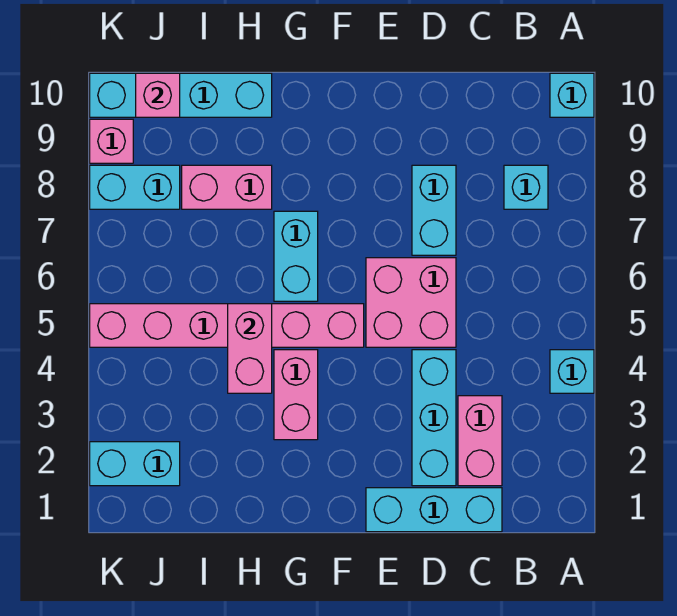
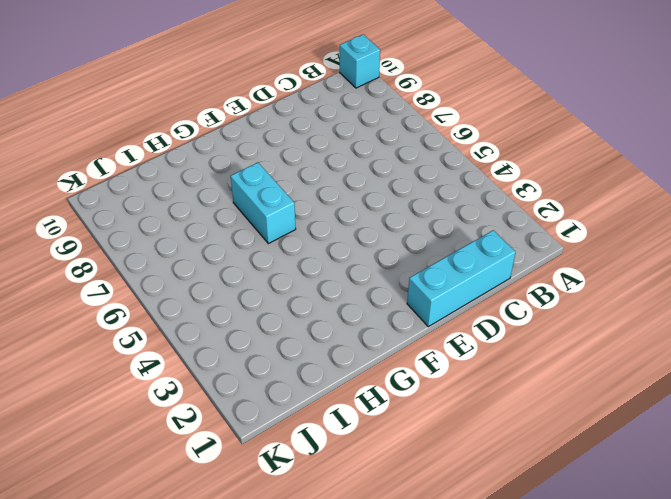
none -> cyan 1x1 brick [550,350,594,393]
none -> cyan 1x1 brick [504,165,548,209]
none -> pink 1x2 brick [458,396,502,486]

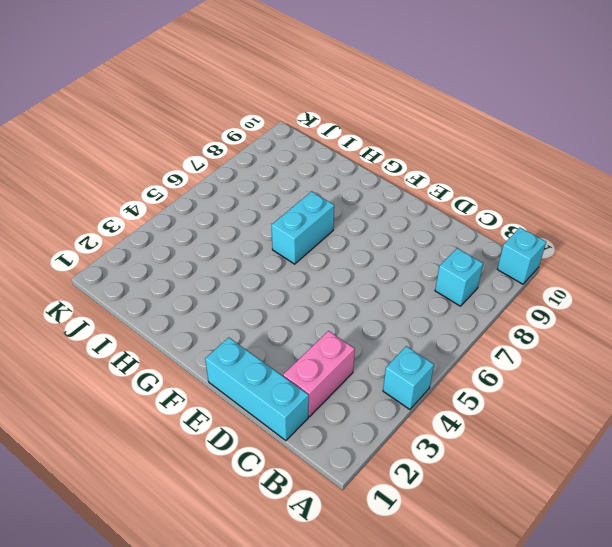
none -> cyan 1x3 brick [412,350,456,486]
none -> pink 2x2 brick [366,258,456,347]
none -> cyan 1x2 brick [412,165,456,255]

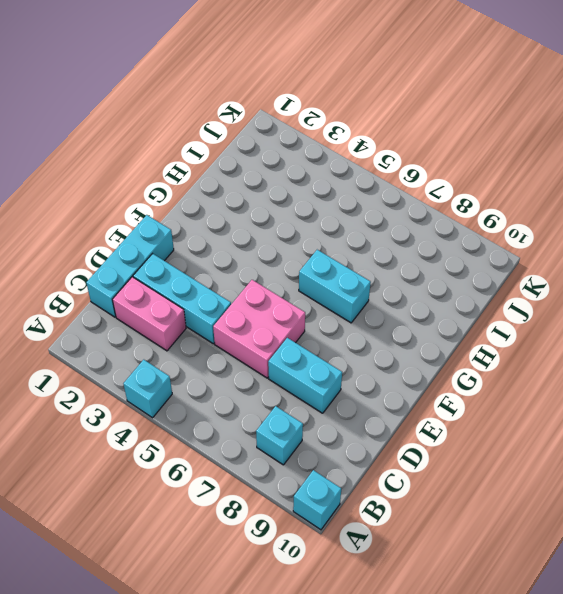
none -> pink 1x6 brick [90,304,364,347]
none -> pink 1x2 brick [274,350,318,440]
none -> pink 1x2 brick [182,165,272,209]

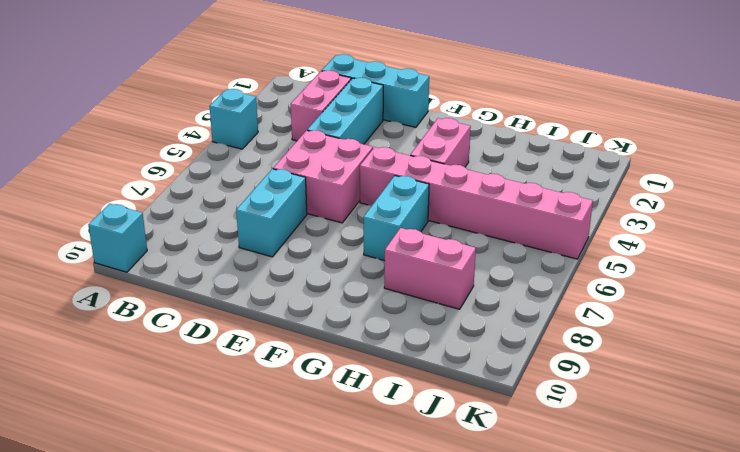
none -> cyan 1x1 brick [504,165,548,209]
none -> cyan 1x4 brick [90,73,272,117]
none -> cyan 1x2 brick [90,442,180,486]

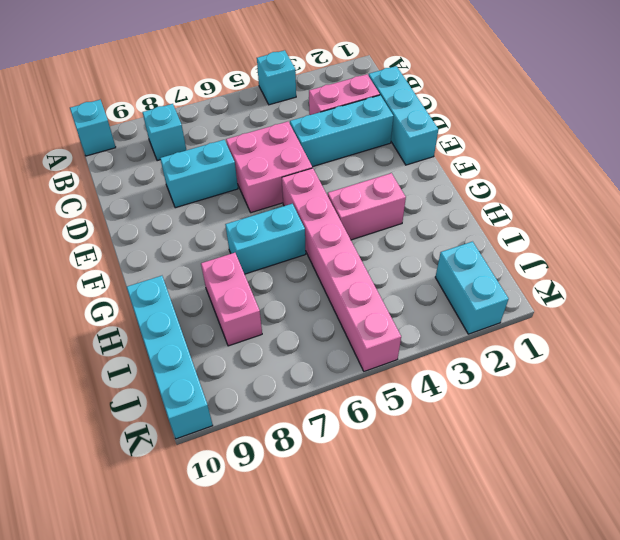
none -> cyan 1x2 brick [90,165,180,209]
none -> pink 1x1 brick [90,119,133,163]
none -> pink 1x2 brick [228,304,272,393]

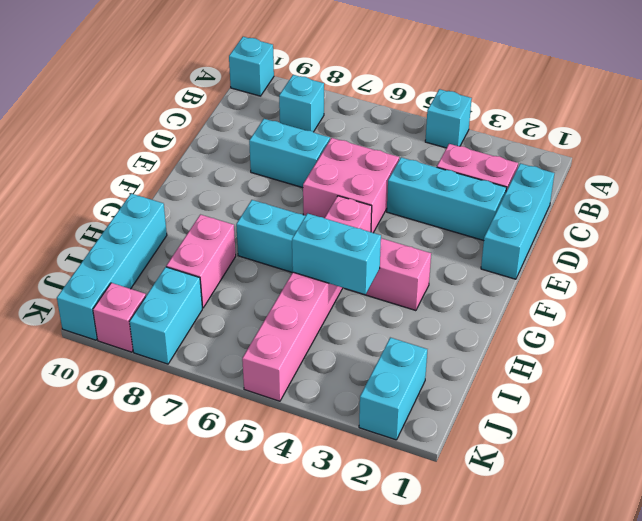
cyan 1x2 brick [292,213,381,294] -> pink 1x2 brick [228,304,272,393]
none -> pink 1x1 brick [136,73,180,117]

